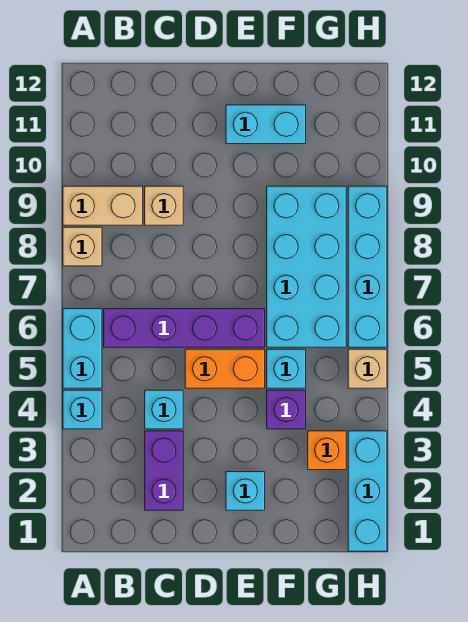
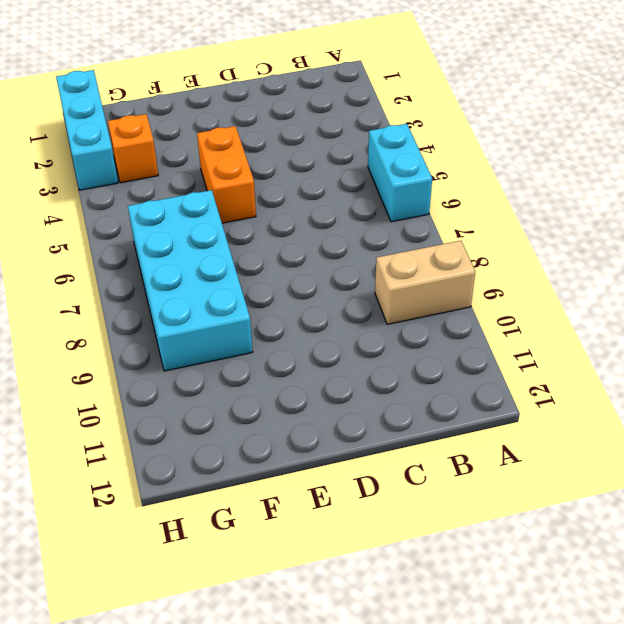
orange 1x2 brick [197,126,256,223] -> orange 1x2 brick turned to [185,349,265,388]
none -> cyan 1x1 brick [63,390,102,429]
none -> tan 1x1 brick [63,227,102,266]
none -> purple 1x4 brick [104,309,265,347]

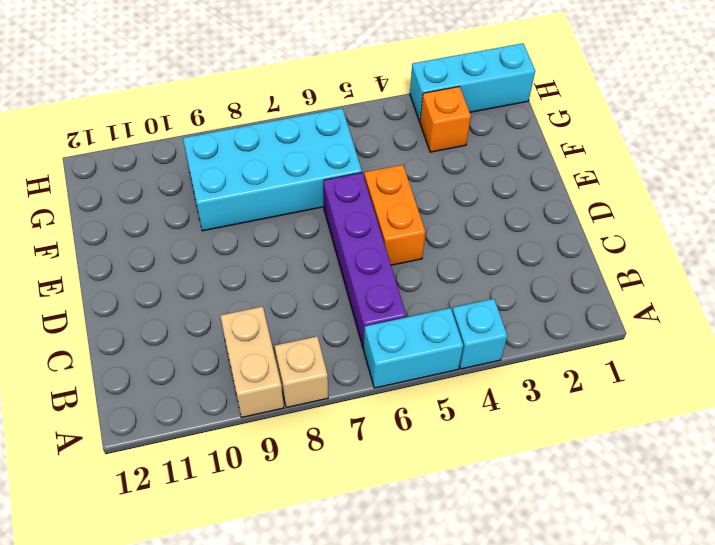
none -> purple 1x2 brick [145,431,183,510]
none -> cyan 1x1 brick [145,390,183,429]
none -> tan 1x1 brick [145,186,183,225]

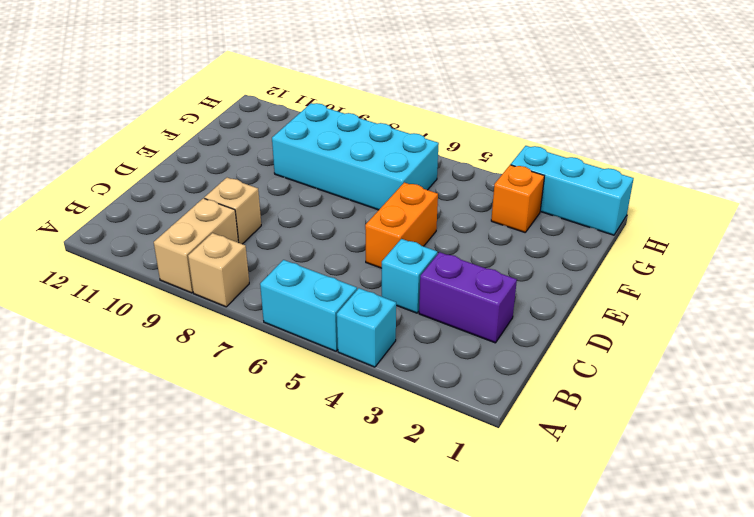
none -> purple 1x4 brick [104,309,265,347]
none -> cyan 1x1 brick [226,472,265,510]
none -> cyan 1x2 brick [226,105,306,144]

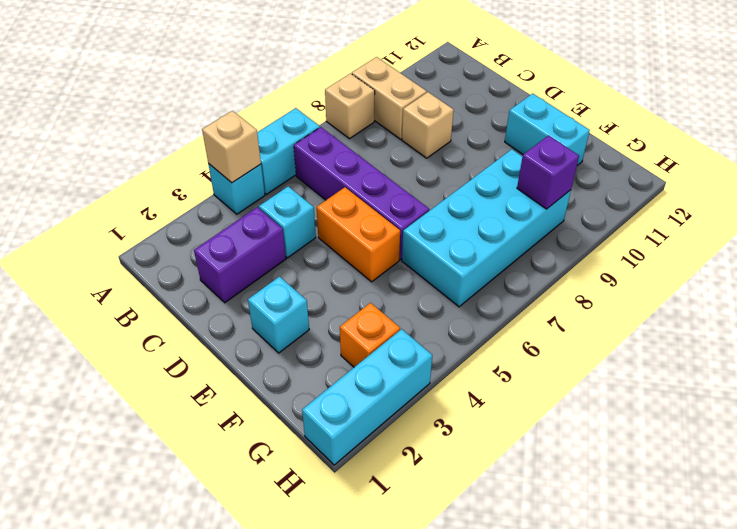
tan 1x1 brick [202,111,261,183] -> tan 1x1 brick moved to [348,349,387,388]
purple 1x1 brick [517,136,579,209] -> purple 1x1 brick moved to [267,390,306,429]
none -> cyan 1x1 brick [267,349,306,388]
none -> cyan 1x4 brick [348,186,387,347]

